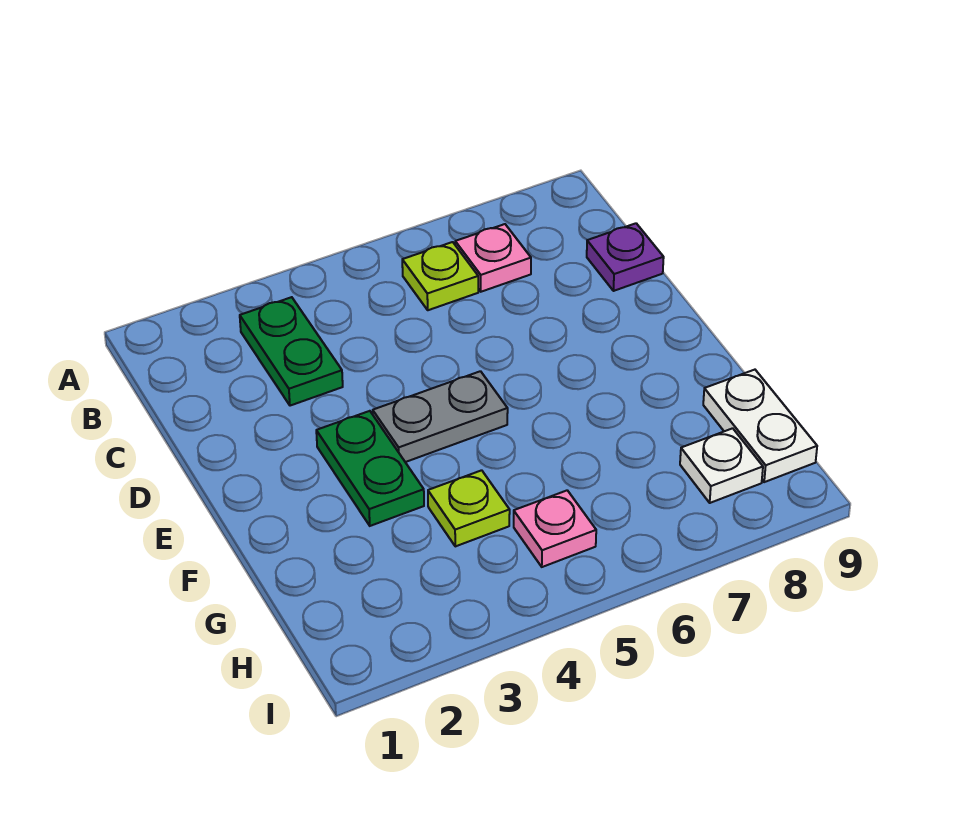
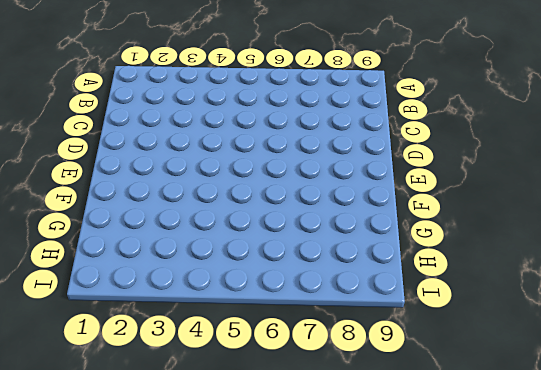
none -> green 1x2 plate [240,297,343,406]
none -> lime 1x1 plate [402,242,478,310]

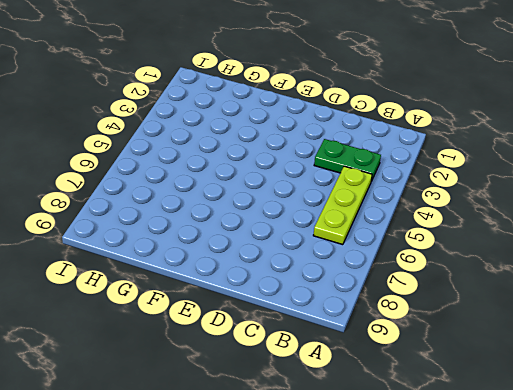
lime 1x3 plate [313,166,372,245] -> lime 1x1 plate [402,242,478,310]
none -> pink 1x1 plate [455,224,531,292]
none -> purple 1x1 plate [587,223,664,291]

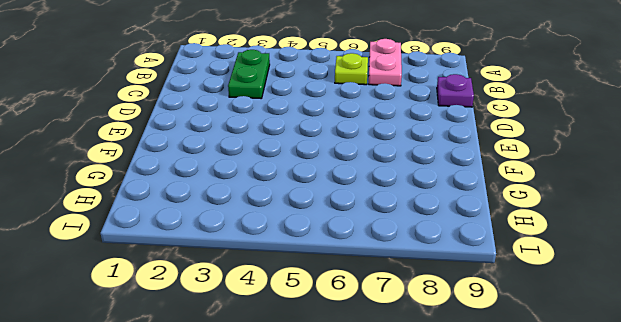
pink 1x2 plate [369,39,402,86] -> pink 1x1 plate [455,224,531,292]
none -> green 1x2 plate [316,411,424,526]
none -> grey 1x2 plate [373,371,508,462]

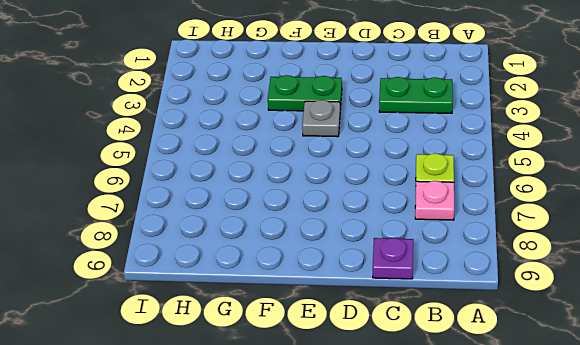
grey 1x1 plate [302,100,340,137] -> grey 1x2 plate [373,371,508,462]
none -> lime 1x1 plate [428,470,510,546]
none -> white 1x2 plate [703,370,817,482]

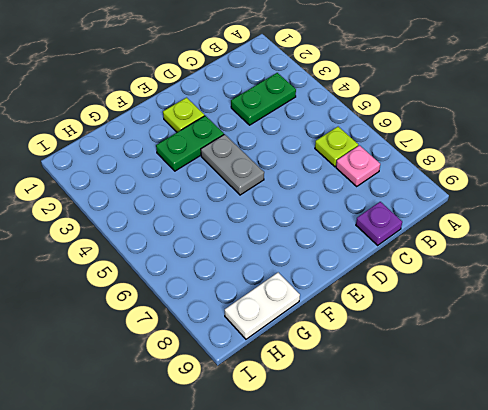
lime 1x1 plate [163,98,205,132] -> lime 1x1 plate moved to [428,470,510,546]
none -> pink 1x1 plate [514,490,596,567]
none -> white 1x1 plate [680,428,763,503]

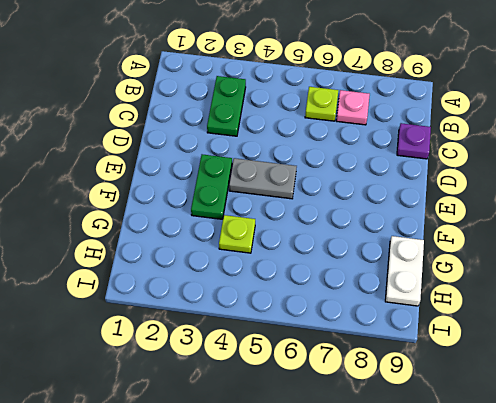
none -> pink 1x1 plate [514,490,596,567]
none -> white 1x1 plate [680,428,763,503]

